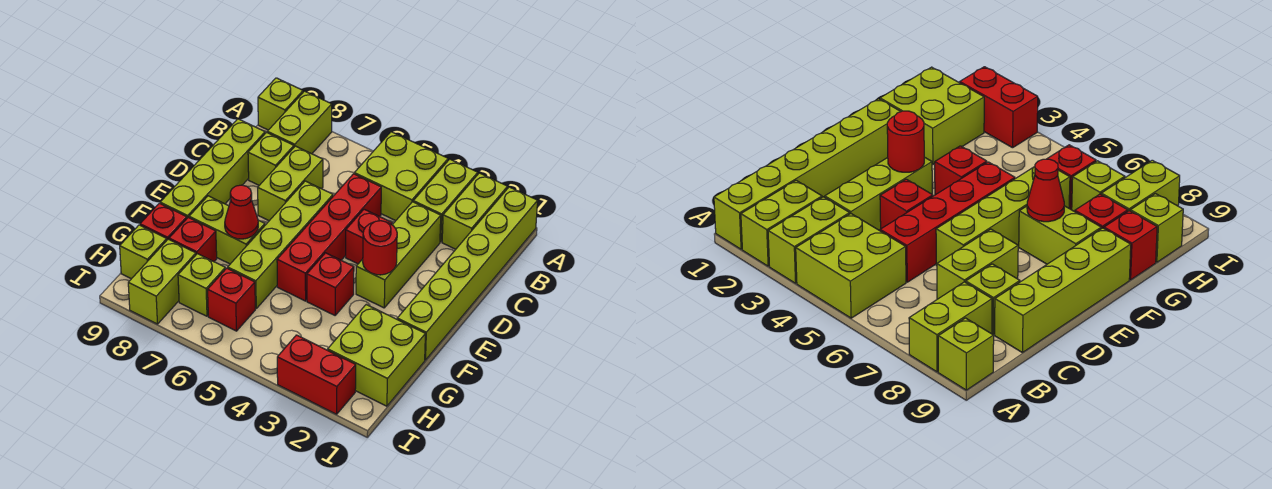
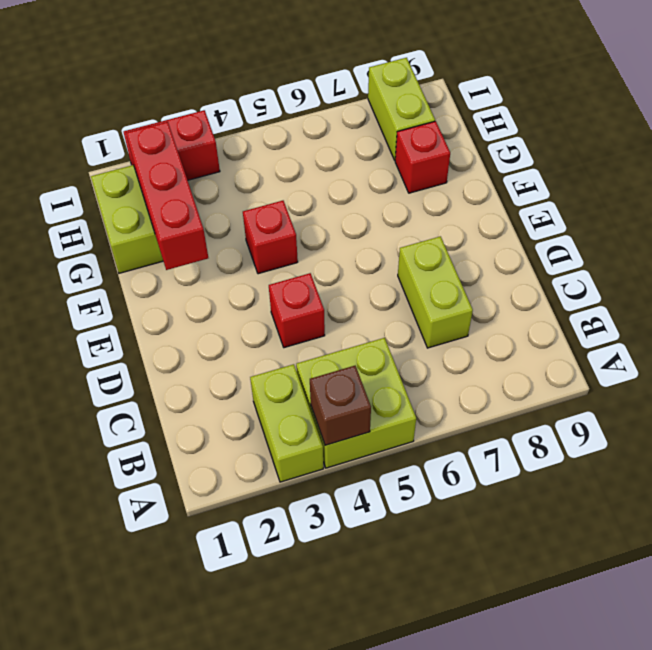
brown 1x1 brick [310,366,371,445] -> none
red 1x3 brick [126,122,208,270] -> none
none -> lime 1x6 brick [397,187,538,360]
none -> lime 1x2 brick [442,173,508,249]
none -> lime 1x2 brick [267,91,332,154]

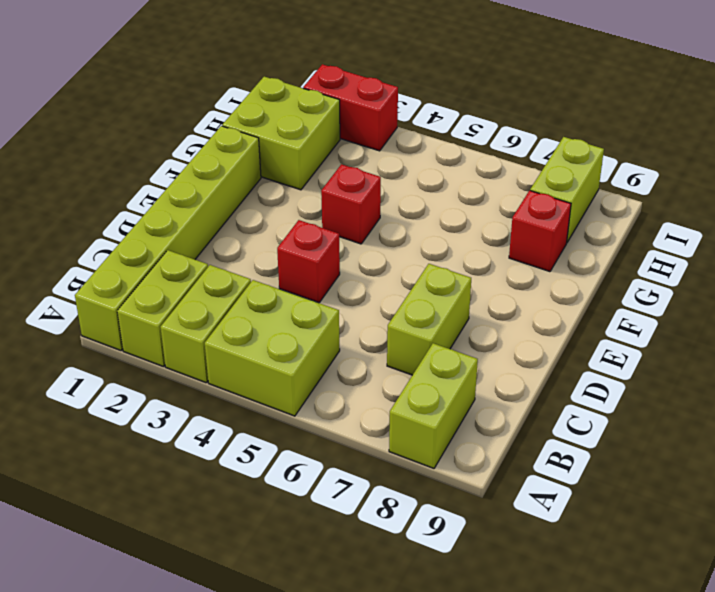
none -> lime 1x1 brick [258,78,303,130]
none -> lime 1x3 brick [356,202,441,308]
none -> red 1x4 brick [277,174,381,301]

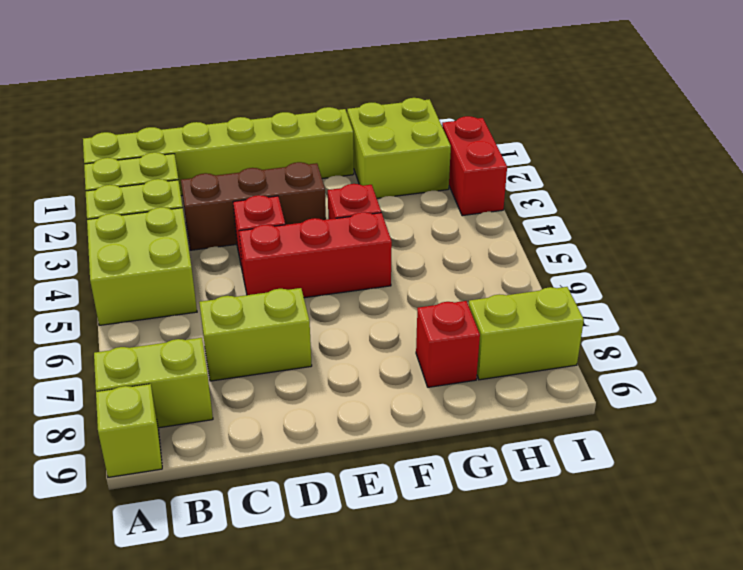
brown 1x3 brick [181,162,326,250] -> lime 1x3 brick [356,202,441,308]
red 1x3 brick [239,212,392,298] -> red 1x4 brick [277,174,381,301]
none -> lime 1x1 brick [248,132,294,185]
none -> lime 1x4 brick [160,119,265,218]
none -> lime 1x4 brick [228,181,333,308]

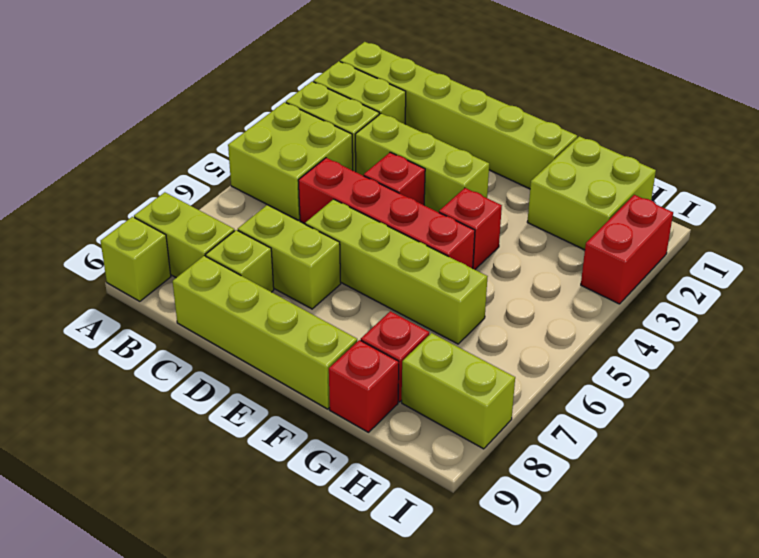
none -> lime 1x2 brick [189,196,265,264]
none -> red 1x1 brick [208,268,255,331]
none -> lime 1x1 brick [178,254,225,316]

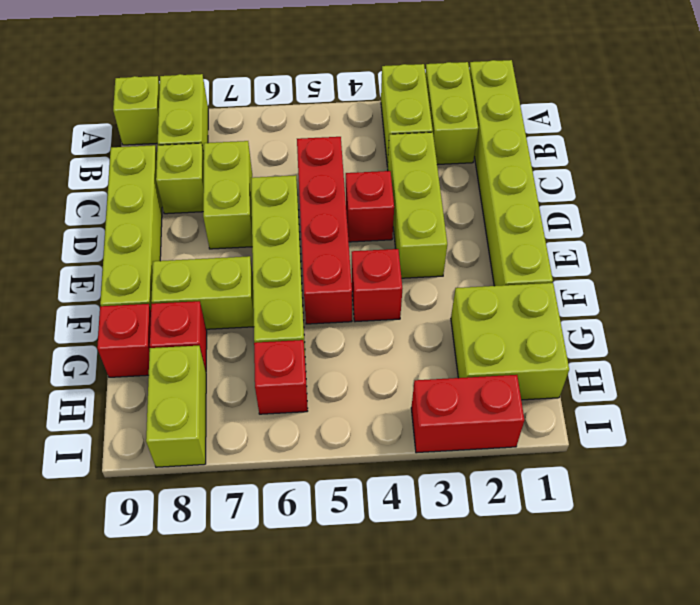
none -> lime 2x2 brick [354,132,448,221]
none -> lime 1x1 brick [178,254,225,316]
none -> lime 1x1 brick [120,225,167,279]

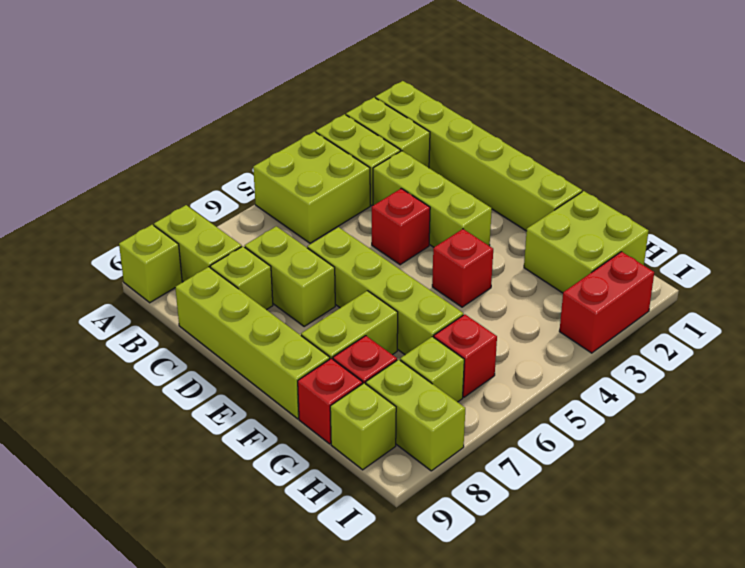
none -> red 1x4 brick [277,174,381,301]
none -> red 1x1 round brick [363,221,397,275]
none -> red 1x1 cone [225,185,258,239]

